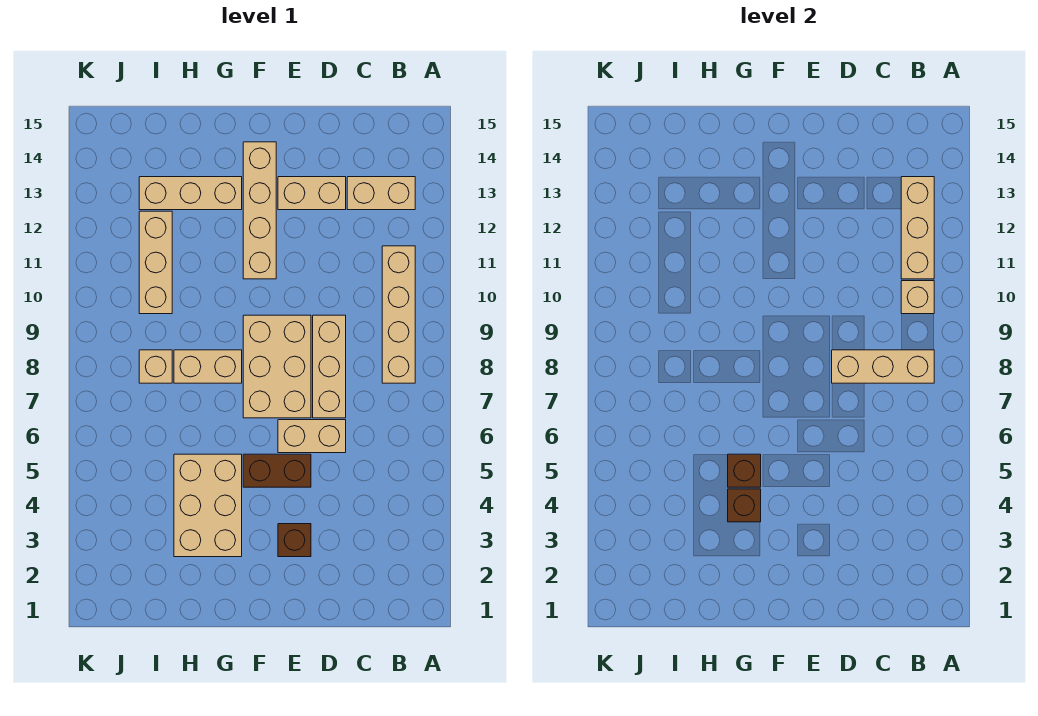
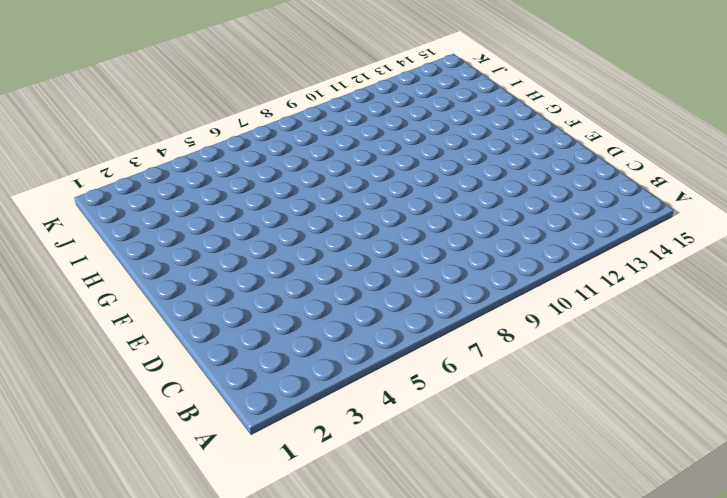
none -> tan 1x4 brick [382,246,415,383]
none -> tan 1x2 brick [347,177,415,210]
none -> tan 1x2 brick [278,420,346,453]

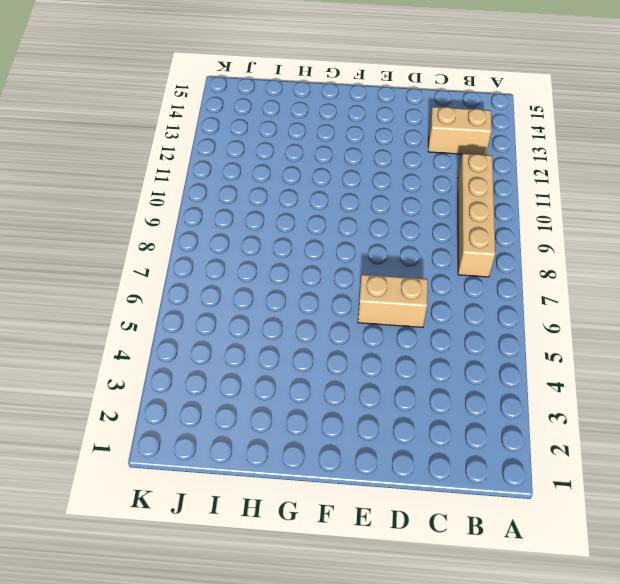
none -> tan 1x3 brick [313,315,346,418]
none -> tan 1x2 brick [278,177,346,210]
none -> brown 1x1 brick [278,524,311,557]

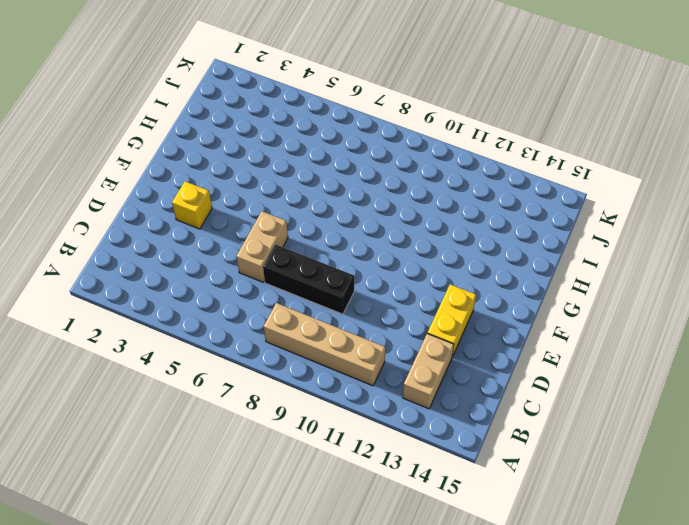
black 1x3 brick [263,244,354,314] -> tan 1x3 brick [313,315,346,418]
yellow 1x2 brick [428,284,476,357] -> tan 1x2 brick [278,177,346,210]
yellow 1x1 brick [172,181,212,229] -> brown 1x1 brick [278,524,311,557]
none -> brown 1x2 brick [243,454,311,487]
none -> tan 2x3 brick [243,315,311,418]
none -> tan 1x4 brick [243,142,276,279]

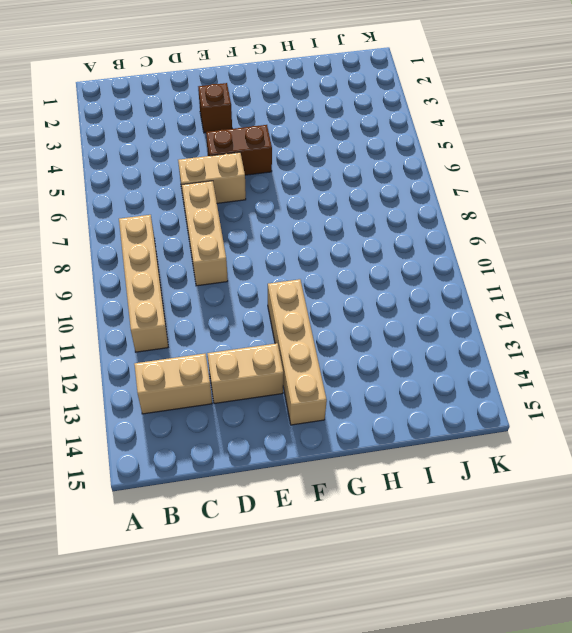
none -> tan 2x3 brick [243,315,311,418]
none -> tan 2x3 brick [174,454,242,557]
none -> tan 1x2 brick [174,350,242,383]

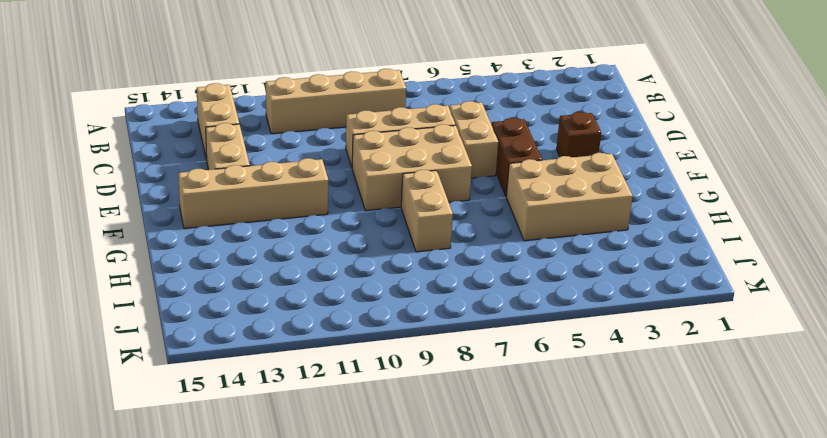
none -> tan 1x3 brick [139,177,242,210]
none -> tan 1x1 brick [139,350,172,383]
none -> tan 1x3 brick [139,211,172,314]

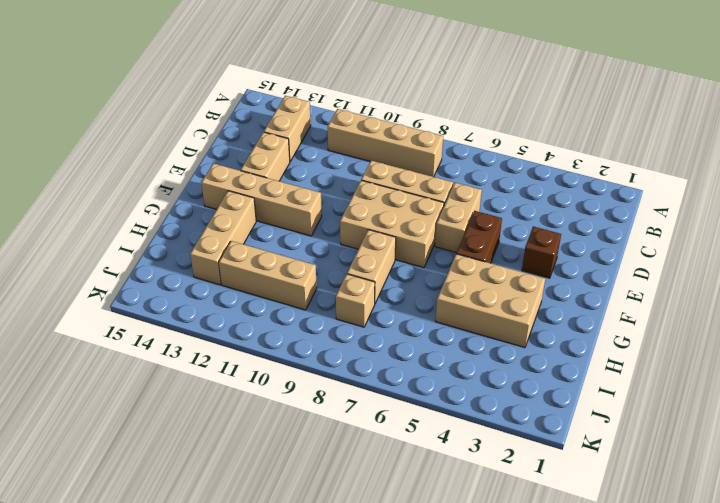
none -> tan 1x3 brick [832,350,934,383]
none -> tan 1x1 brick [901,281,934,314]
none -> tan 1x3 brick [901,177,934,279]

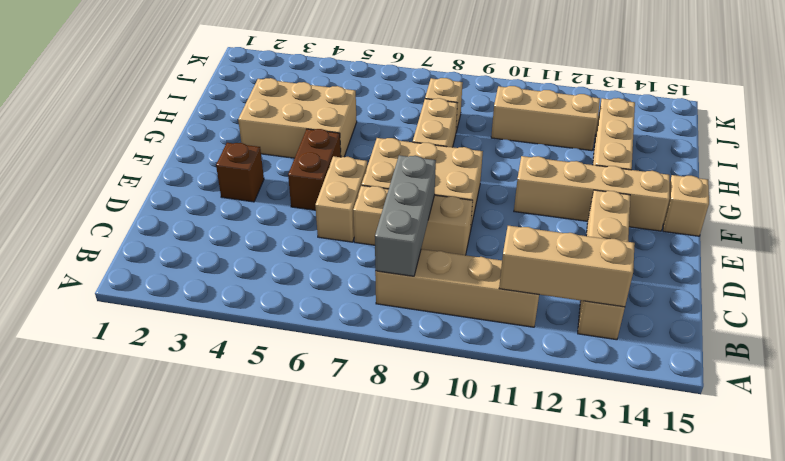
grey 1x3 brick [375,155,436,276] -> tan 1x3 brick [832,350,934,383]
tan 1x1 brick [663,175,709,236] -> tan 1x1 brick moved to [901,281,934,314]
none -> brown 1x1 brick [728,489,761,522]
none -> brown 1x1 brick [728,454,761,487]

